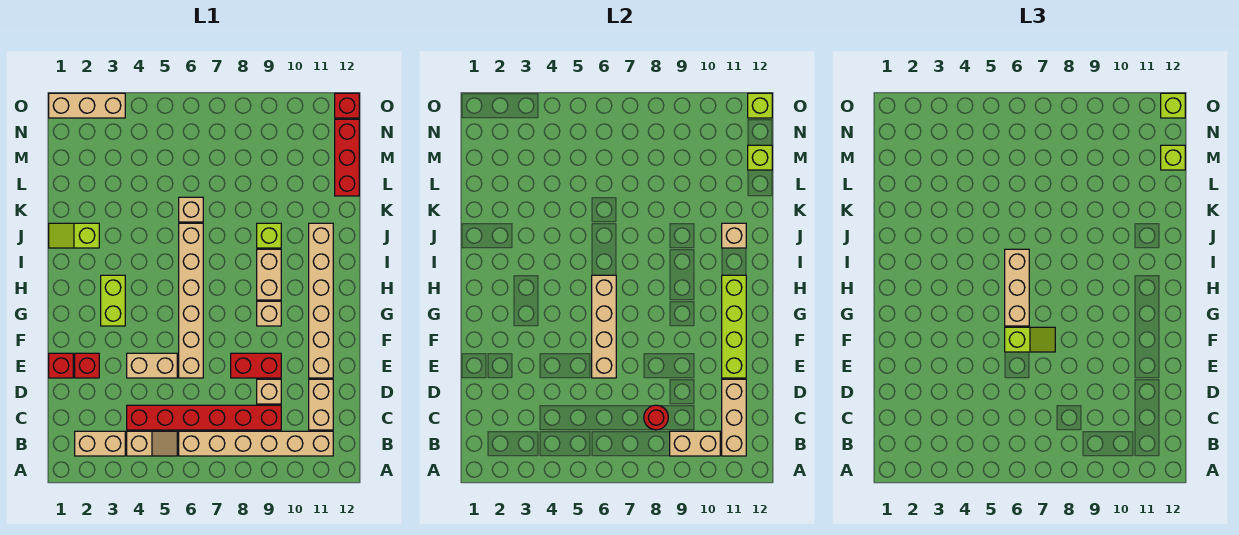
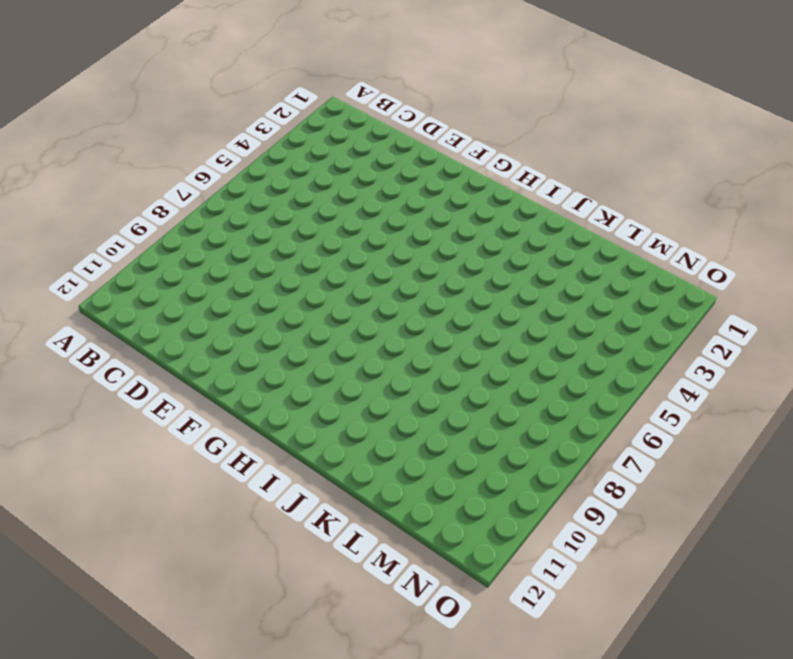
none -> tan 1x2 brick [75,431,125,456]
none -> tan 1x2 slope [127,431,177,456]
none -> tan 1x6 brick [179,431,333,456]
none -> red 1x6 brick [127,405,281,430]

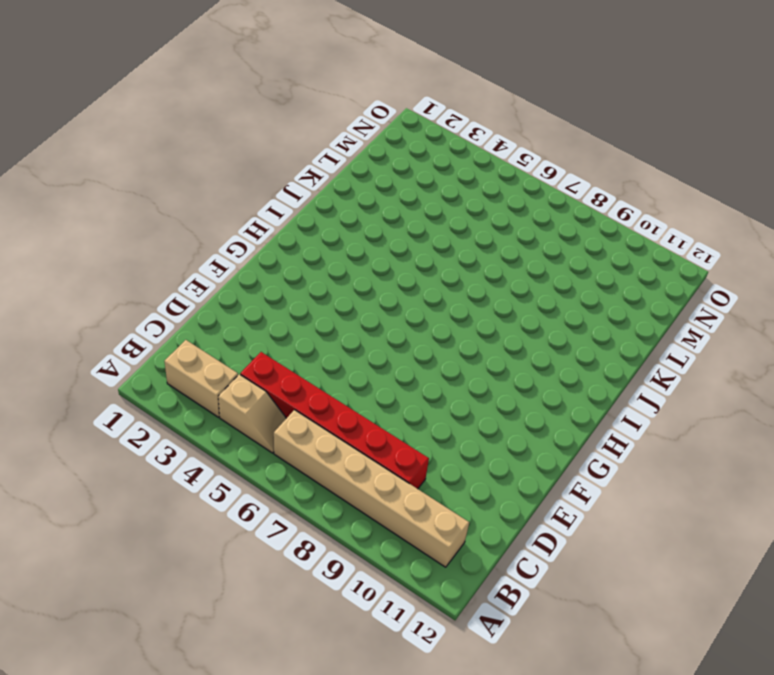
none -> tan 1x2 brick [309,379,333,430]
none -> tan 1x1 brick [257,379,281,404]
none -> red 1x1 brick [49,353,73,378]
none -> red 1x1 brick [75,353,99,378]

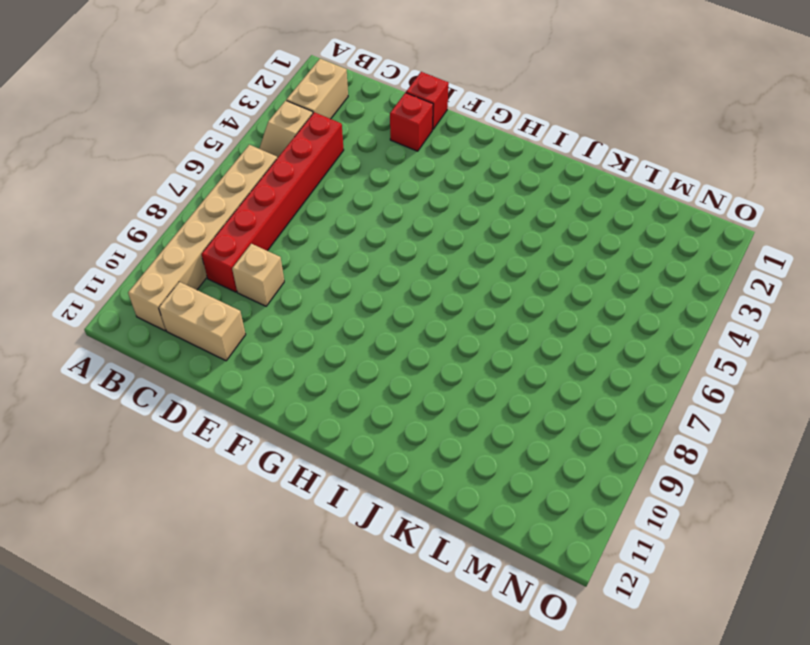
none -> tan 1x2 brick [127,353,177,378]
none -> tan 1x6 brick [179,223,203,378]
none -> red 1x2 brick [231,353,281,378]
none -> tan 1x6 brick [309,223,333,378]

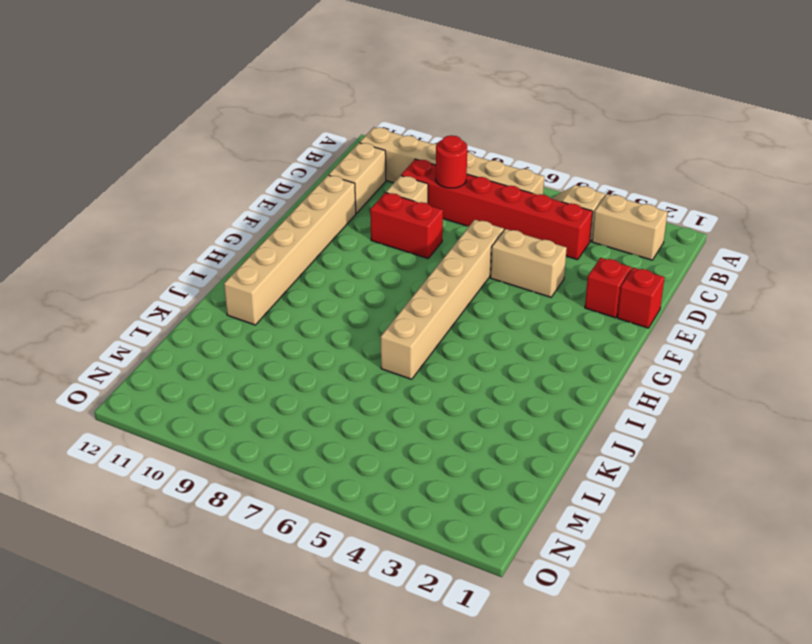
none -> lime 1x2 brick [101,275,125,326]
none -> tan 1x1 brick [257,301,281,326]
none -> tan 1x2 brick [257,249,281,300]
none -> lime 1x2 slope [49,223,99,248]

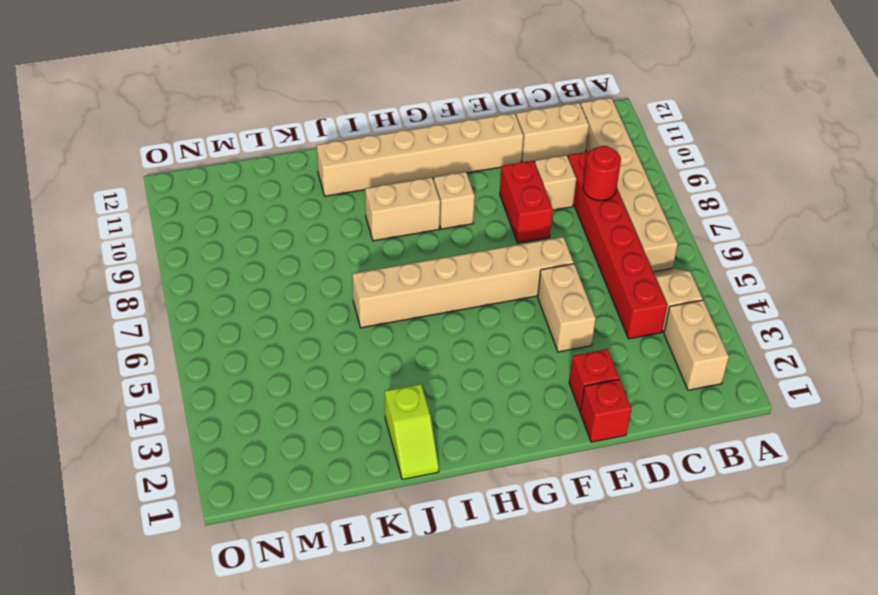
none -> lime 1x2 brick [101,275,125,326]
none -> lime 1x1 brick [257,223,281,248]
none -> tan 1x1 brick [179,197,203,222]
none -> red 1x3 brick [335,119,359,196]

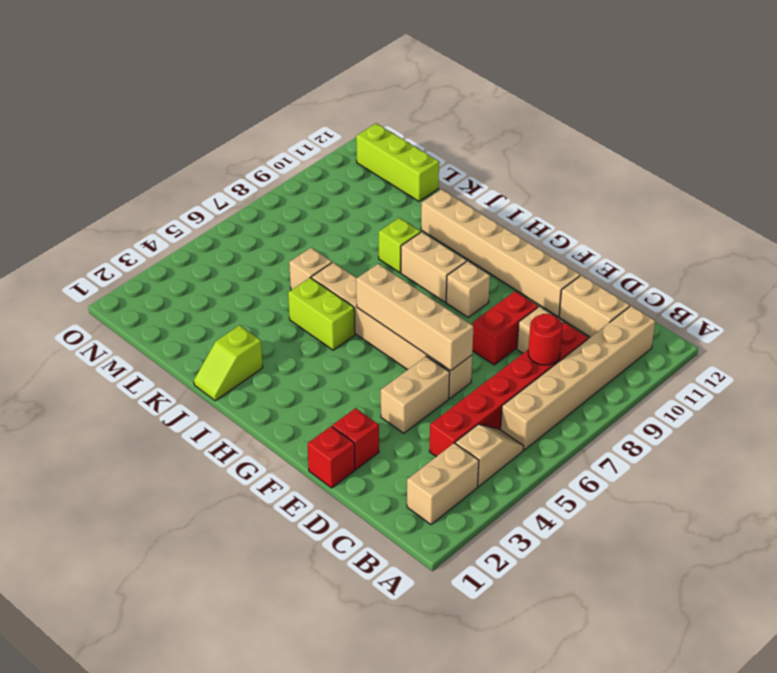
lime 1x2 brick [288,278,355,350] -> lime 1x2 brick moved to [101,275,125,326]
lime 1x3 brick [356,123,439,201] -> red 1x3 brick [335,119,359,196]
none -> tan 1x3 brick [49,93,125,118]
none -> red 1x1 brick [335,93,359,118]
none -> tan 1x2 brick [670,431,720,456]
none -> tan 1x3 brick [722,379,746,456]

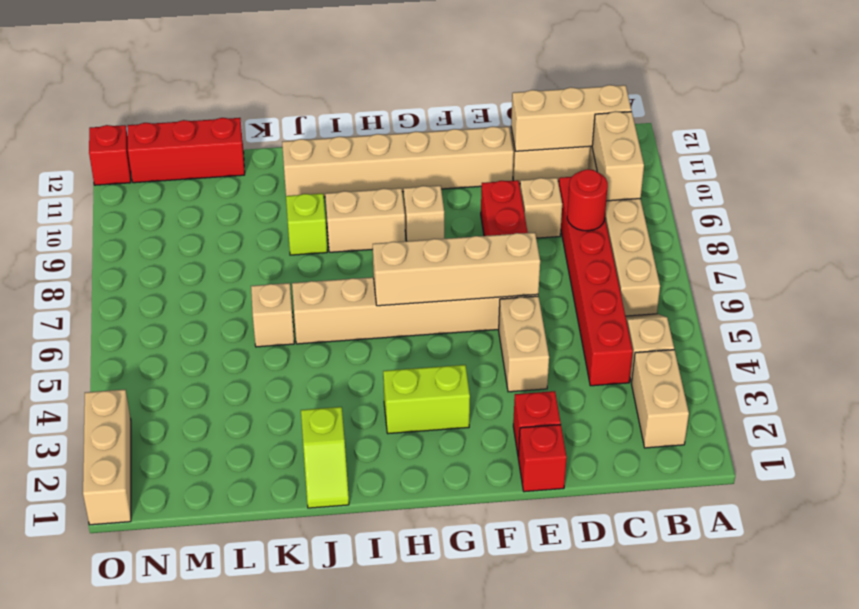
none -> lime 1x4 brick [722,275,746,378]
none -> tan 1x1 brick [722,223,746,248]
none -> lime 1x1 brick [748,145,772,170]
none -> lime 1x1 brick [748,93,772,118]

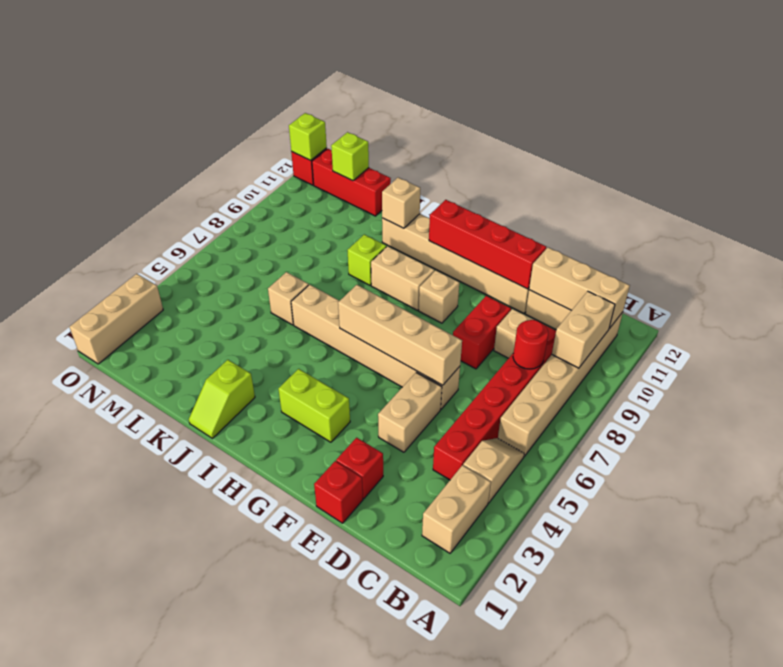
red 1x4 brick [429,200,546,289] -> lime 1x4 brick [722,275,746,378]
none -> lime 1x2 slope [1005,327,1055,352]
none -> tan 1x3 brick [1005,249,1029,326]
none -> lime 1x1 brick [1161,145,1185,170]
none -> lime 1x1 brick [1161,93,1185,118]

